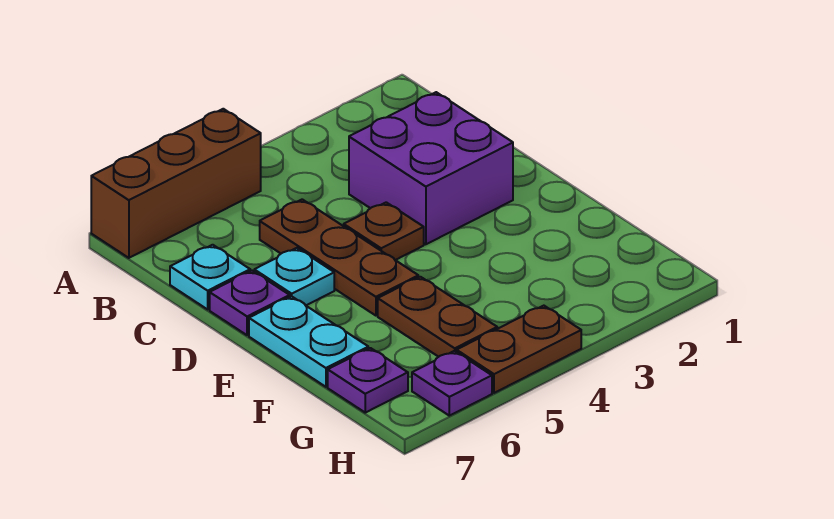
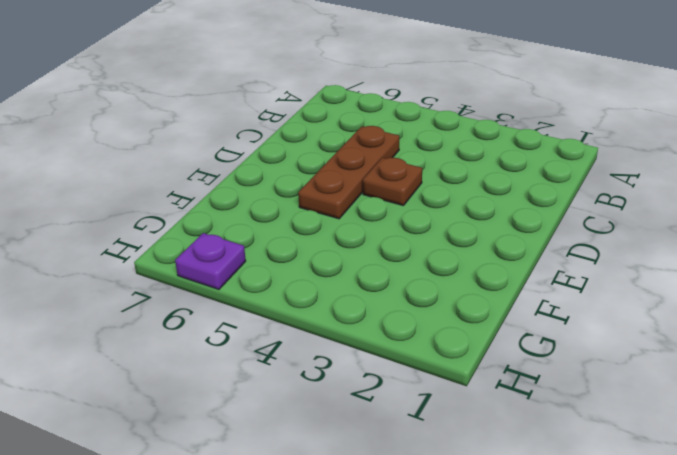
none -> brown 1x3 brick [91,109,261,258]
none -> purple 2x2 brick [349,92,513,244]
none -> cyan 1x1 plate [170,245,250,309]

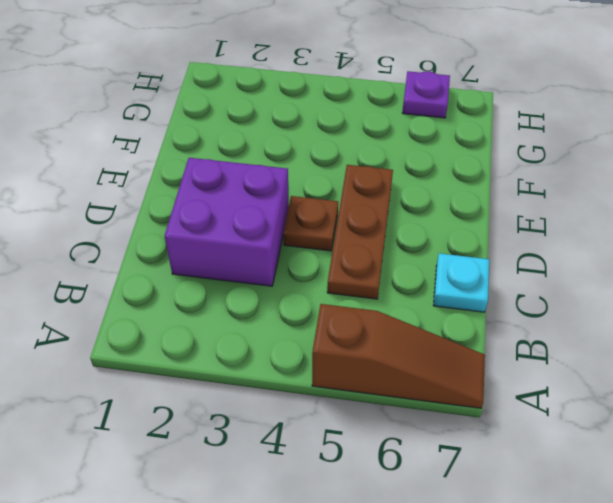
brown 1x3 slope [312,304,485,408] -> brown 1x3 brick [91,109,261,258]
none -> cyan 1x1 plate [254,248,334,305]
none -> purple 1x1 plate [210,271,290,335]
none -> cyan 1x2 plate [249,296,368,387]

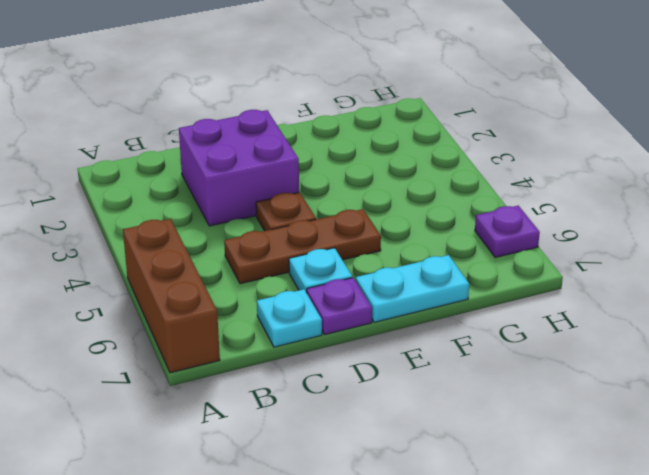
none -> brown 1x2 plate [378,277,497,357]
none -> purple 1x1 plate [328,348,408,413]
none -> brown 1x2 plate [457,306,581,393]

